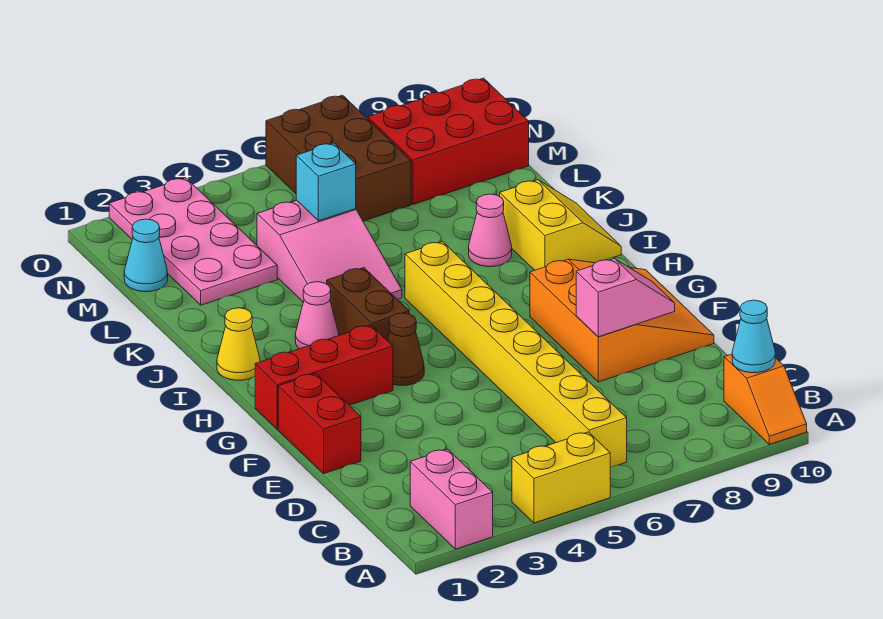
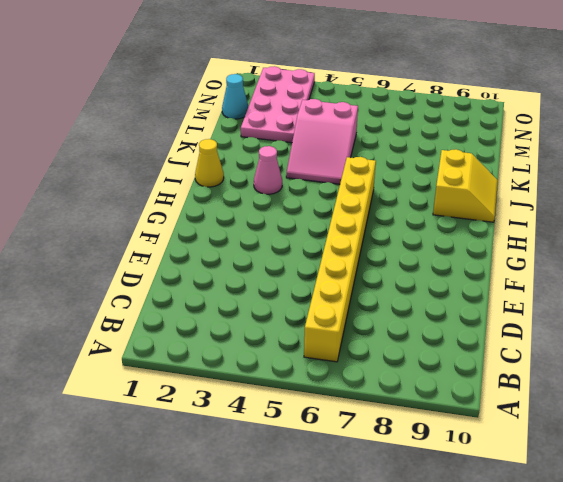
none -> pink 1x2 brick [410,449,493,549]
none -> yellow 1x2 brick [512,432,610,523]
none -> orange 1x2 slope [724,354,807,444]

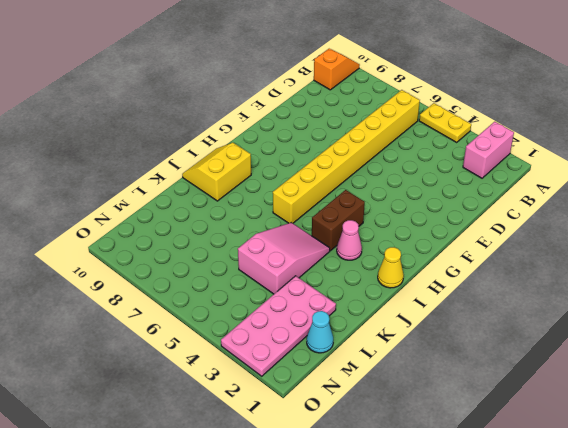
yellow 1x2 plate [419,103,471,142] -> yellow 1x2 brick [512,432,610,523]
none -> red 1x2 brick [278,373,361,473]
none -> orange 3x3 slope [530,259,714,382]
none -> red 1x3 brick [255,325,393,429]

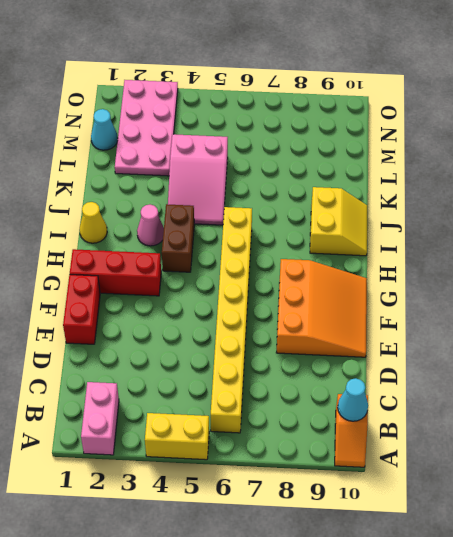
none -> brown 1x1 cone [387,313,424,386]
none -> pink 1x1 cone [469,194,512,267]
none -> brown 2x3 brick [266,95,411,221]

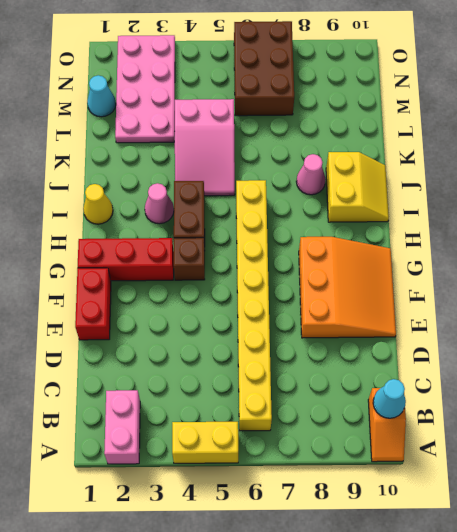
brown 1x1 brick [174,238,205,280] -> brown 1x1 cone [387,313,424,386]
none -> red 2x3 brick [368,78,529,204]
none -> pink 1x2 slope [576,259,675,337]
none -> cyan 1x1 brick [296,143,356,221]

